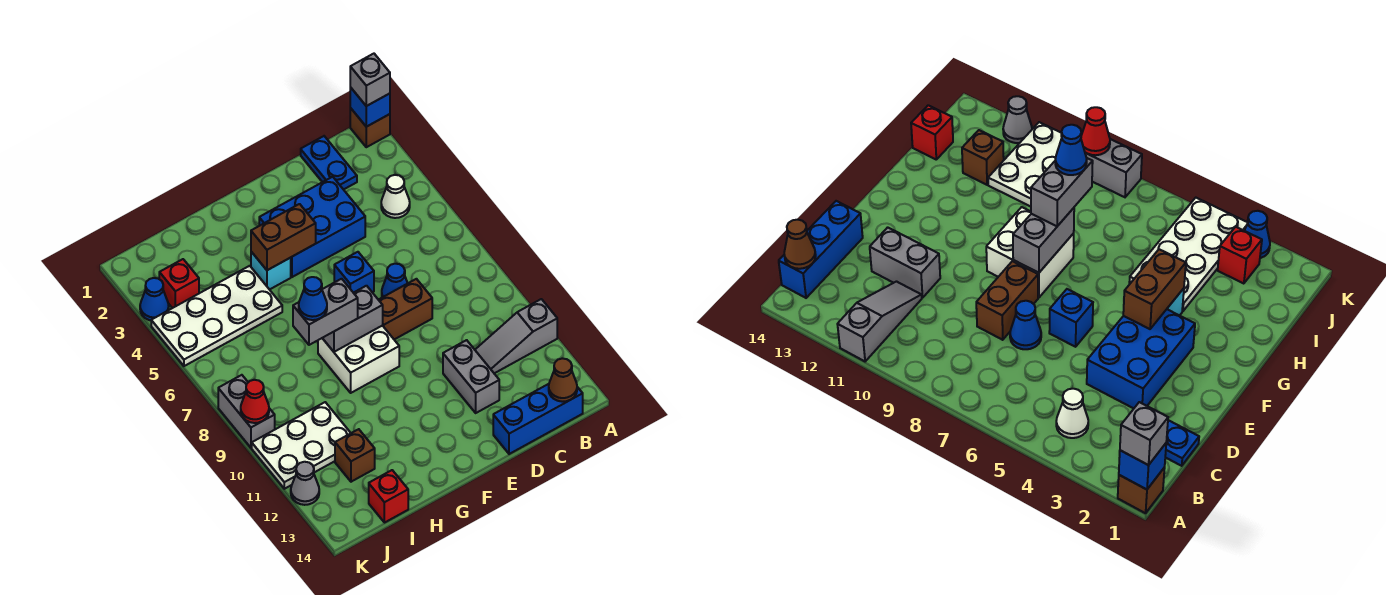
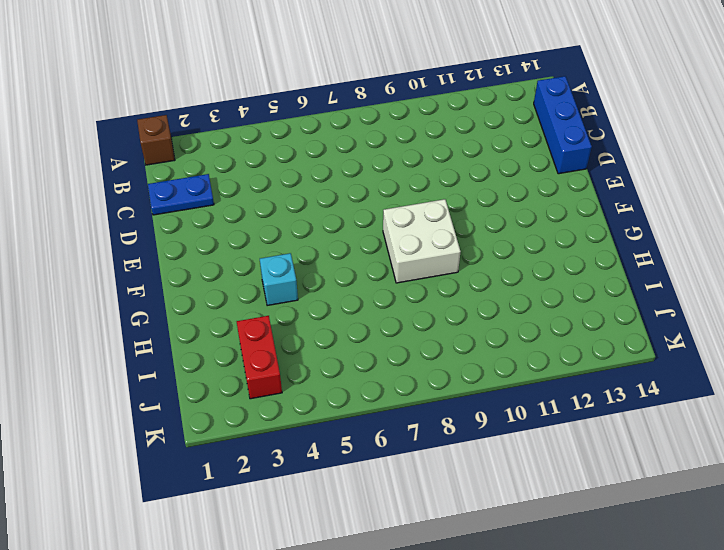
red 1x2 brick [237,316,282,399] -> red 1x1 brick [159,259,199,308]
none -> grey 1x3 slope [475,299,557,373]
none -> white 1x1 cone [381,175,410,218]
none -> blue 2x3 brick [259,177,365,277]

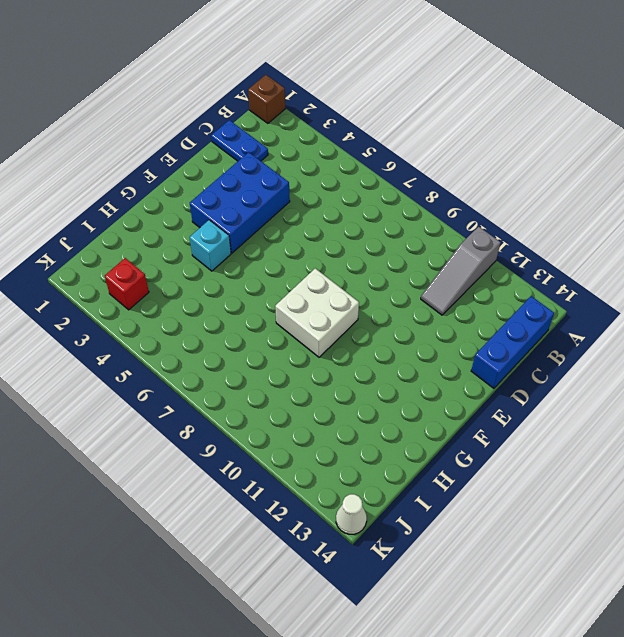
white 1x1 cone [336,494,367,534] -> white 1x1 cone moved to [381,175,410,218]
none -> blue 1x1 cone [382,264,408,297]
none -> brown 1x2 brick [379,279,432,339]
none -> grey 1x2 brick [443,340,499,413]

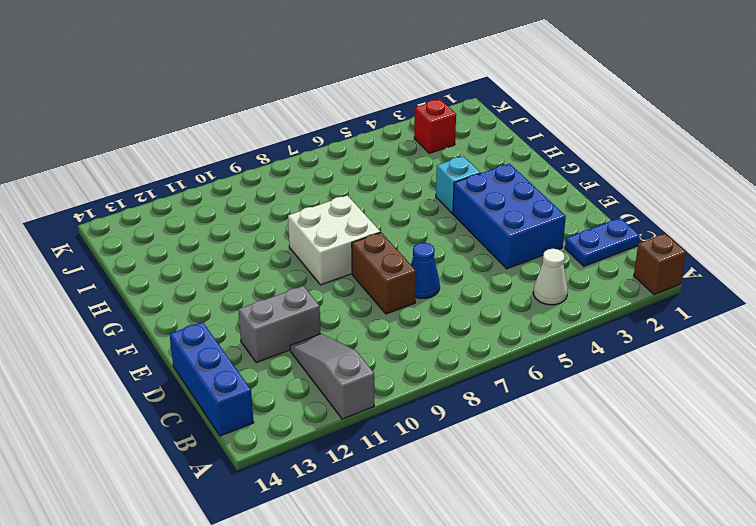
none -> blue 1x1 brick [334,252,374,293]
none -> white 2x4 plate [151,266,282,366]
none -> white 2x3 plate [252,402,351,489]

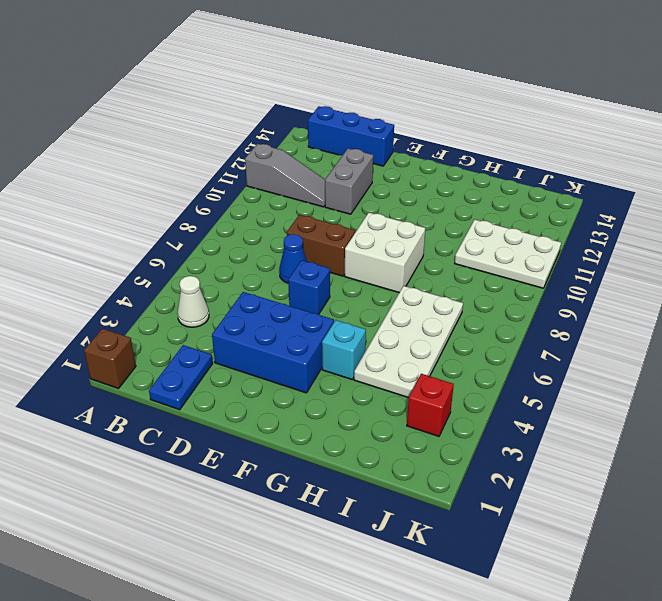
white 2x4 plate [354,286,463,398] -> white 2x4 plate turned to [151,266,282,366]
none -> brown 1x1 brick [335,429,375,482]
none -> red 1x1 brick [369,470,408,523]
none -> blue 1x1 cone [140,278,169,320]

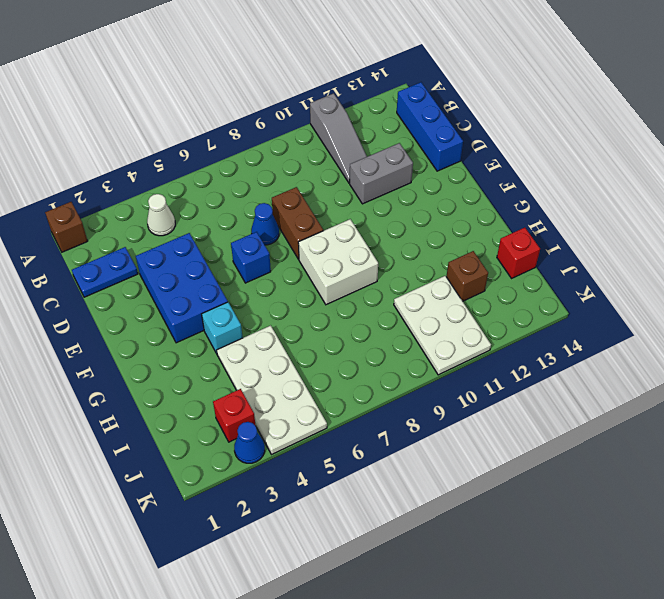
none -> grey 1x2 brick [218,375,275,448]
none -> grey 1x1 cone [291,462,319,505]
none -> blue 1x1 brick [350,87,390,127]

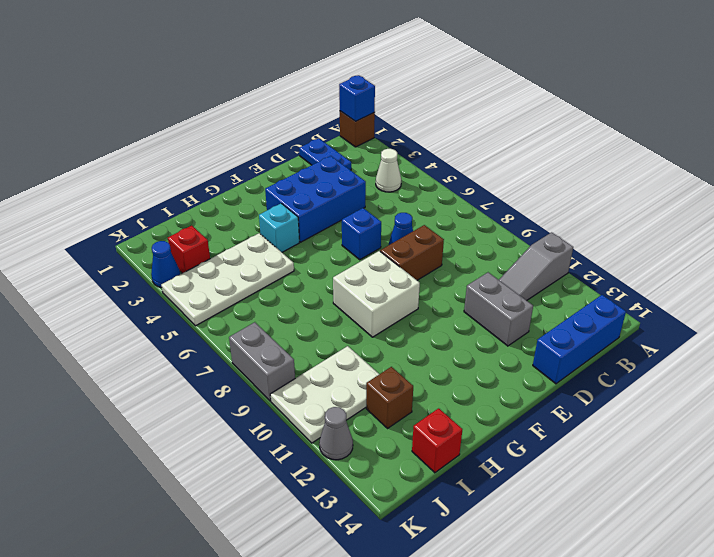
none -> brown 1x1 cone [549,358,577,402]
none -> brown 1x2 brick [251,204,316,270]
none -> grey 1x2 brick [323,286,383,352]

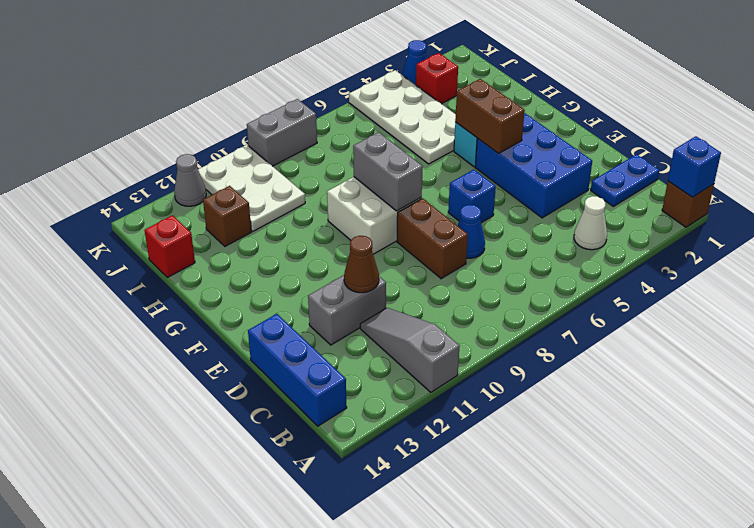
brown 1x1 cone [344,236,379,293] -> brown 1x1 cone moved to [549,358,577,402]
none -> red 1x1 cone [241,380,269,423]
none -> grey 1x1 brick [350,54,390,106]
none -> grey 1x2 brick [293,279,358,345]

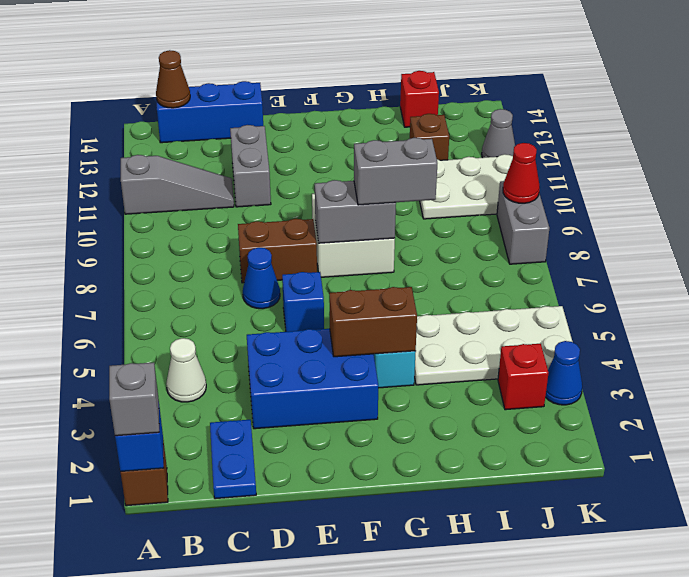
none -> blue 1x1 cone [299,277,327,320]

